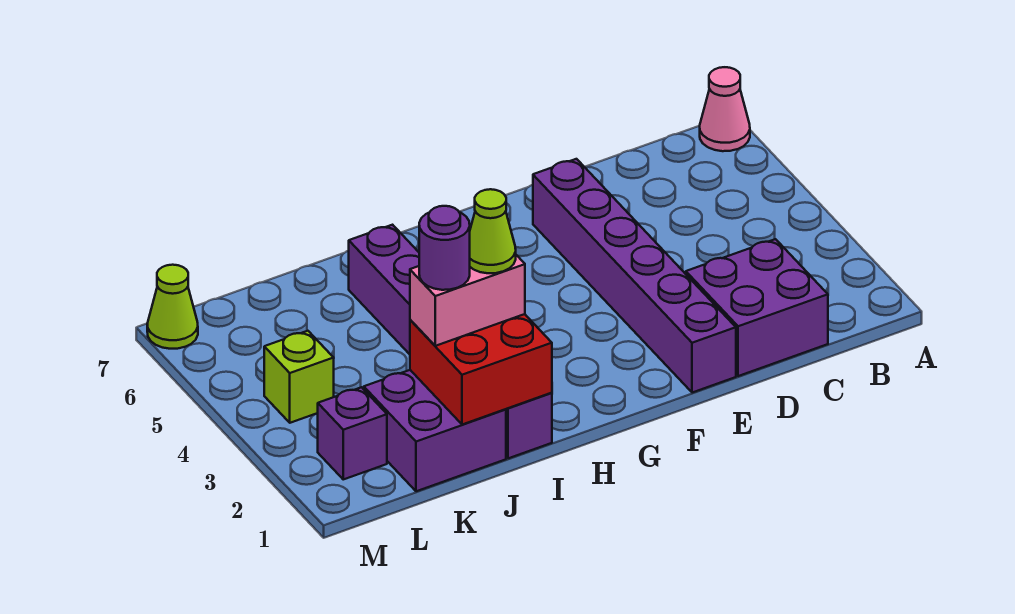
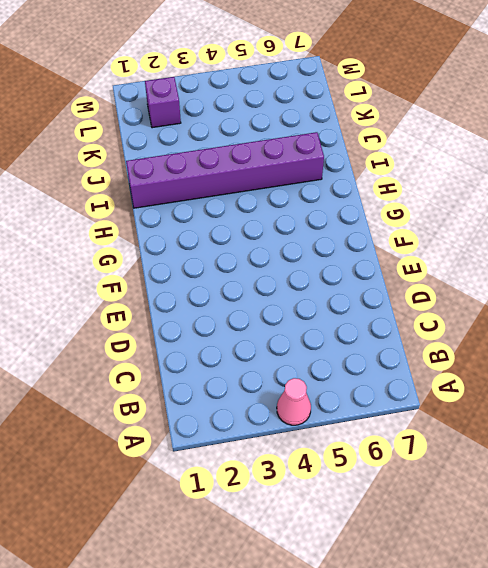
pink 1x1 cone [277,378,311,425] -> pink 1x1 cone moved to [700,67,750,151]
none -> purple 2x2 brick [686,239,828,376]
none -> purple 1x6 brick [533,159,736,393]
none -> purple 2x2 brick [364,370,506,491]

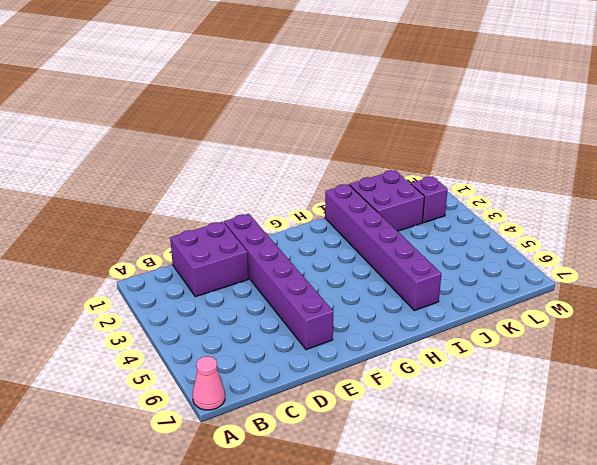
none -> lime 1x1 brick [264,331,334,423]
none -> lime 1x1 cone [147,265,198,349]
none -> red 2x2 brick [410,314,552,425]

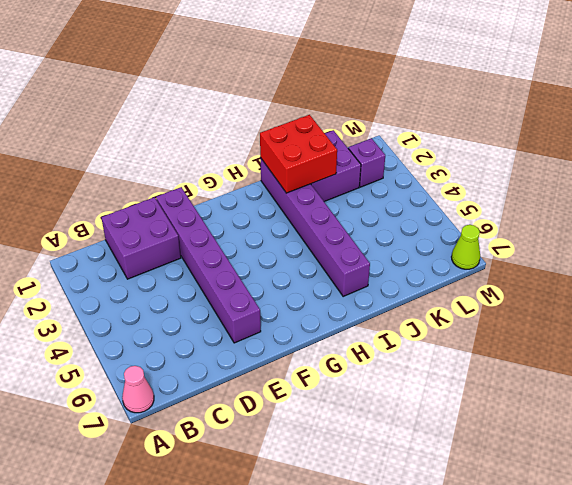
none -> lime 1x1 brick [264,331,334,423]
none -> pink 1x2 brick [410,255,525,346]
none -> lime 1x1 cone [470,189,516,273]

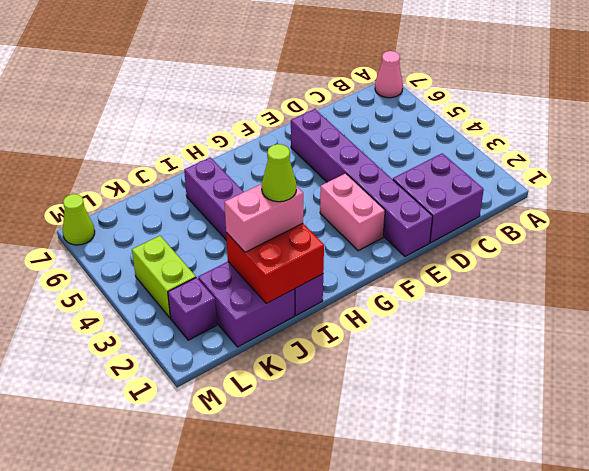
pink 1x2 brick [320,173,385,251] -> none
lime 1x2 brick [132,236,196,318] -> lime 1x1 brick [264,331,334,423]
none -> purple 1x1 round brick [419,206,470,290]

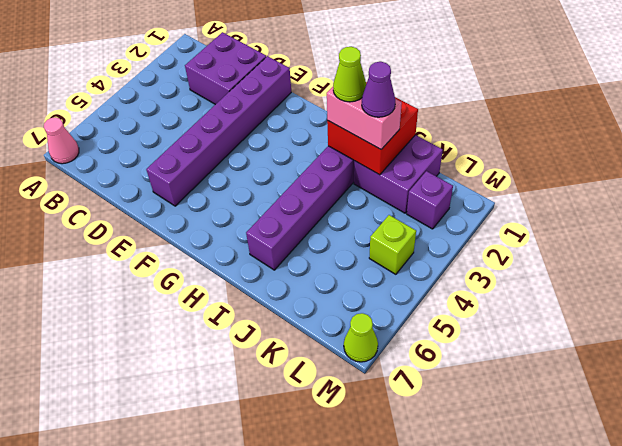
purple 1x1 cone [362,62,395,117] -> purple 1x1 round brick [419,206,470,290]

